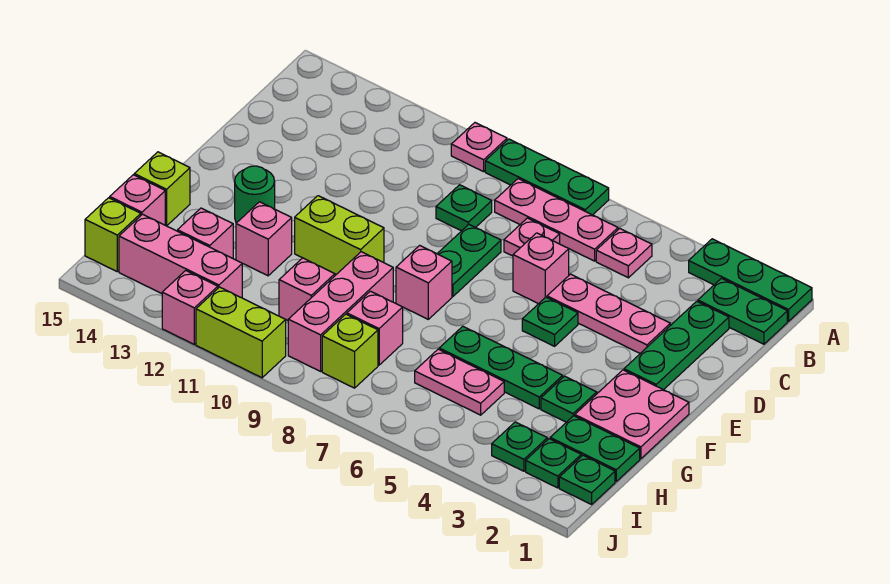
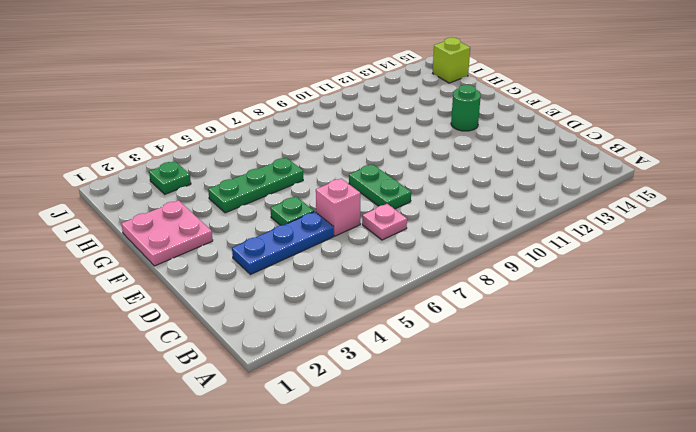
blue 1x3 plate [232,212,334,274] -> pink 1x3 plate [547,274,670,353]
none -> green 1x3 plate [689,239,812,321]
none -> green 1x3 plate [485,139,609,215]
none -> pink 1x1 plate [451,123,507,172]
none -> green 1x2 plate [698,278,787,344]

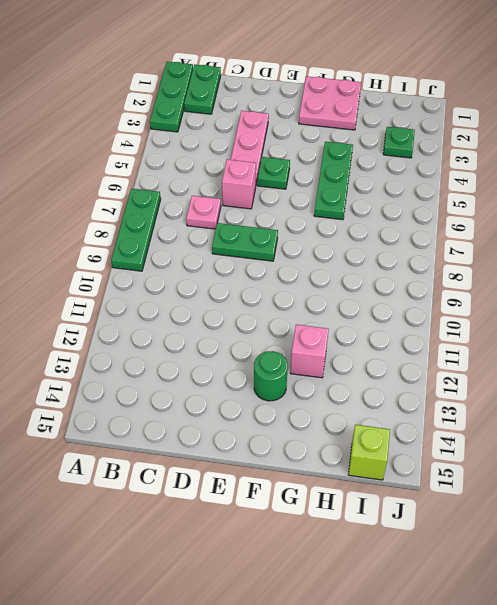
none -> pink 1x1 plate [451,123,507,172]
none -> pink 1x1 plate [596,228,652,278]
none -> pink 1x3 plate [495,179,618,261]
none -> green 1x3 plate [624,301,729,390]

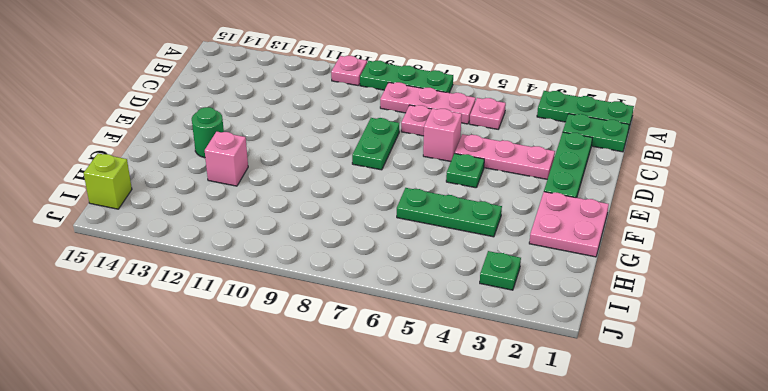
none -> green 1x1 plate [436,185,492,231]
none -> pink 1x1 brick [396,245,452,319]
none -> lime 1x2 brick [295,196,384,274]
none -> green 1x1 plate [541,376,597,422]

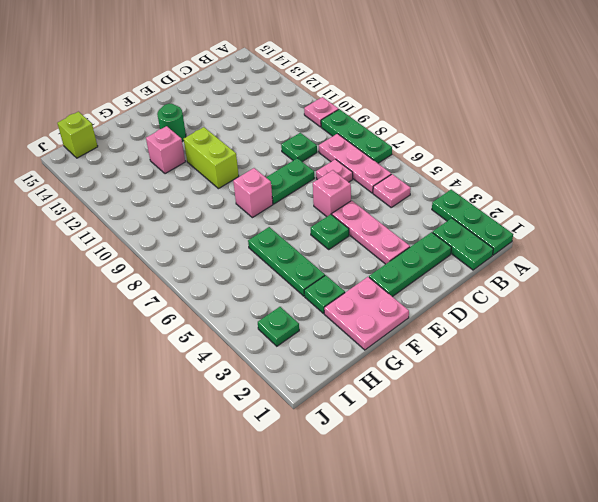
none -> pink 1x3 brick [288,252,393,371]
none -> lime 1x1 brick [134,152,190,226]
none -> green 1x2 plate [550,416,640,481]
none -> pink 1x2 plate [415,349,504,415]

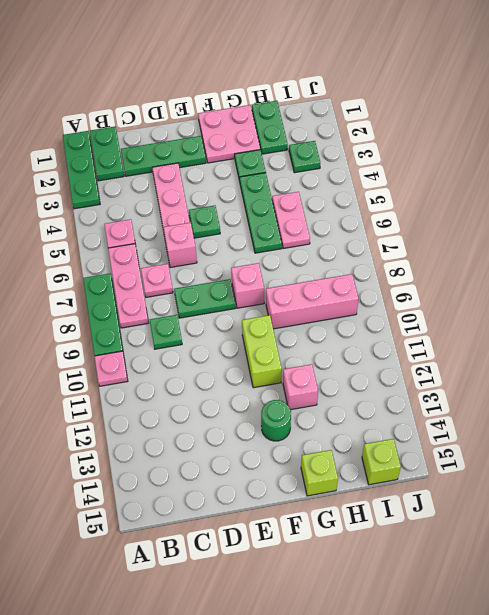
none -> pink 1x1 brick [347,291,403,365]
none -> pink 1x1 brick [279,258,335,320]
none -> pink 1x1 brick [178,208,233,258]
none -> pink 1x1 brick [110,175,165,225]

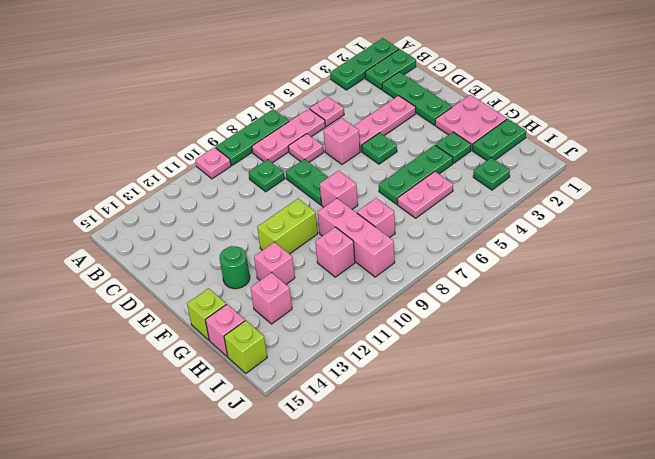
none -> green 1x1 plate [559,455,615,504]
none -> green 1x1 plate [526,439,581,488]
none -> lime 1x1 brick [322,314,378,388]
none -> pink 1x3 brick [119,214,242,298]

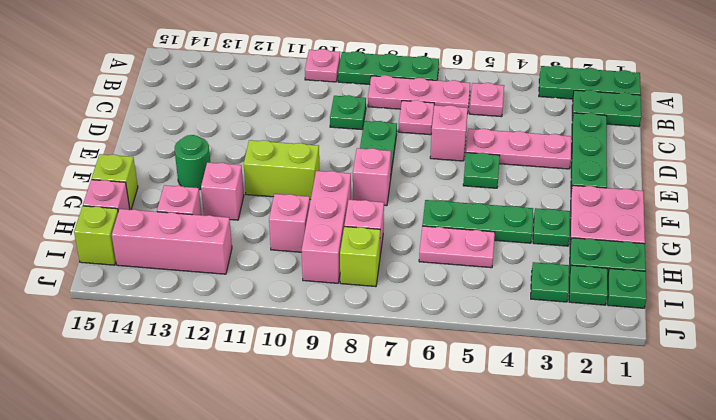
none -> lime 1x2 brick [196,287,286,378]
none -> pink 1x1 brick [162,270,218,344]

